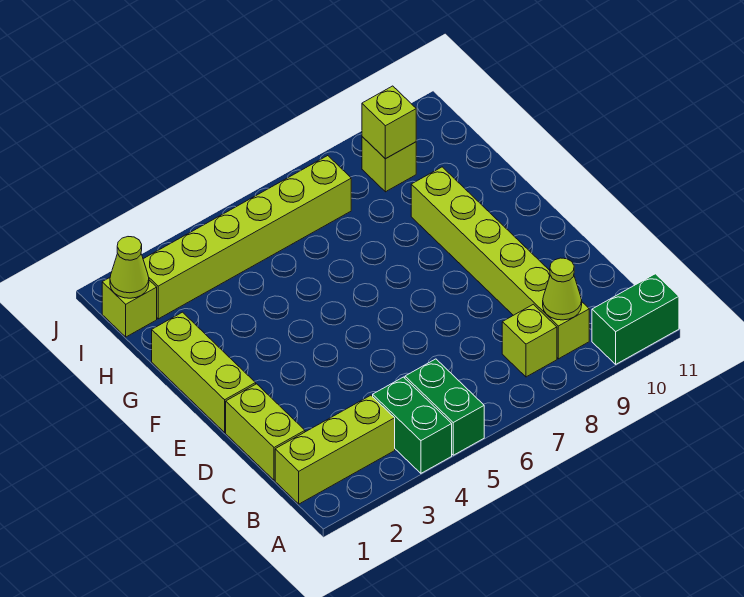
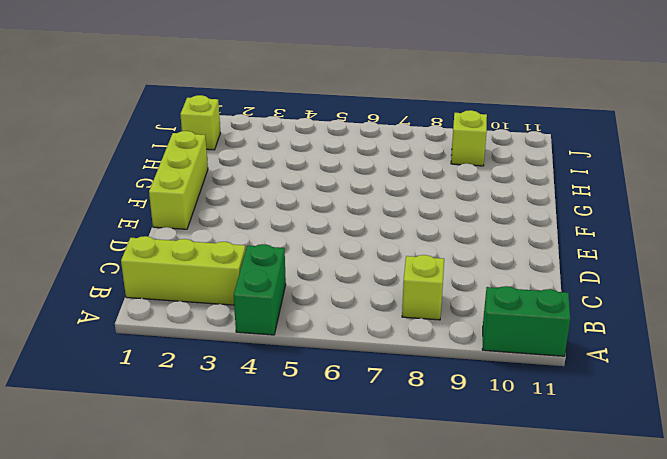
none -> green 1x2 brick [405,359,484,455]
none -> lime 1x6 brick [411,167,589,359]
none -> lime 1x2 brick [226,384,305,480]

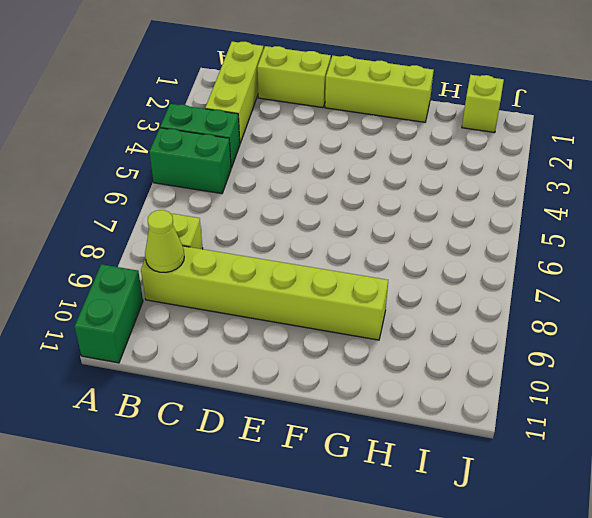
none -> lime 1x6 brick [143,156,351,319]
none -> lime 1x1 brick [362,137,416,192]
none -> lime 1x1 cone [110,237,149,298]

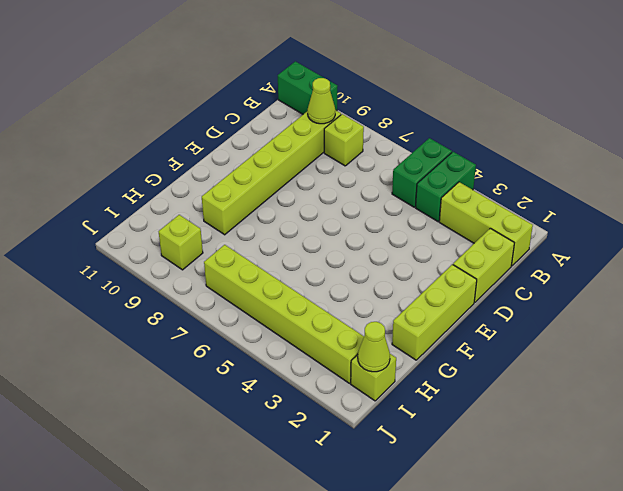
none -> lime 1x1 brick [362,86,416,159]

